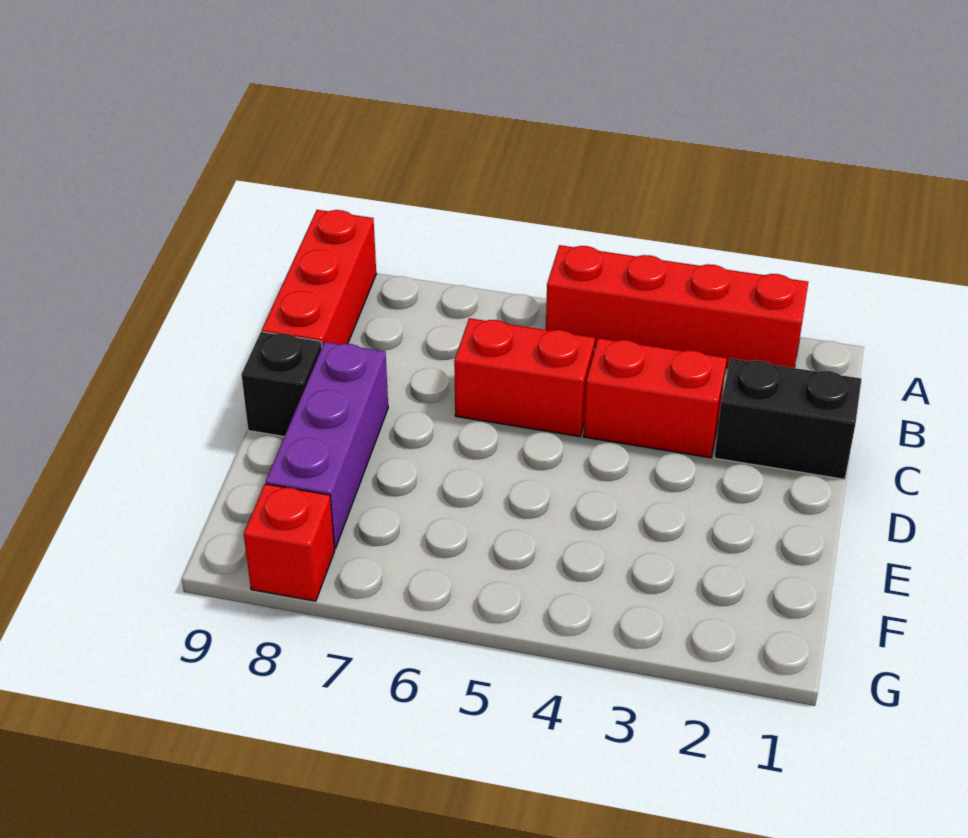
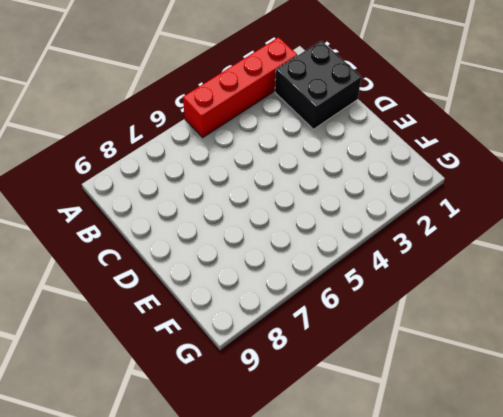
black 2x2 brick [275,41,361,129] -> black 1x2 brick [715,358,862,479]
none -> red 1x3 brick [262,210,376,346]
none -> red 1x2 brick [583,338,727,458]

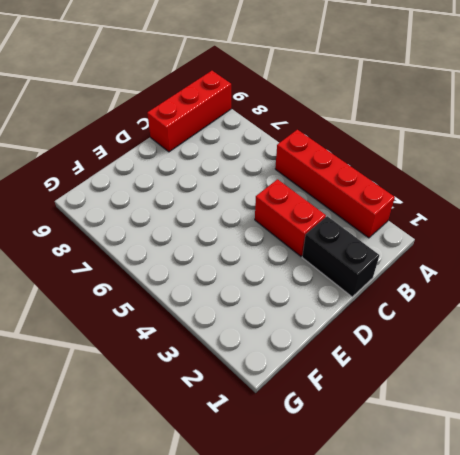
none -> red 1x2 brick [454,318,595,436]
none -> purple 1x3 brick [266,342,388,549]

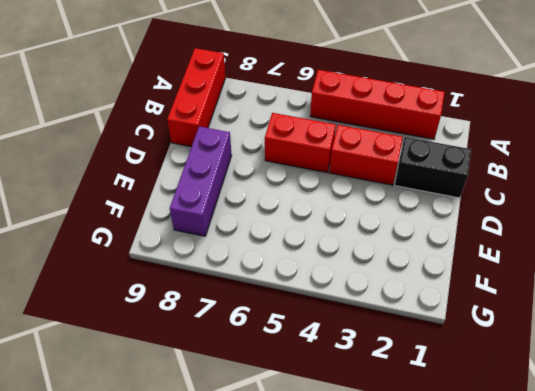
none -> black 1x1 brick [241,332,322,436]
none -> red 1x1 brick [244,484,335,601]

